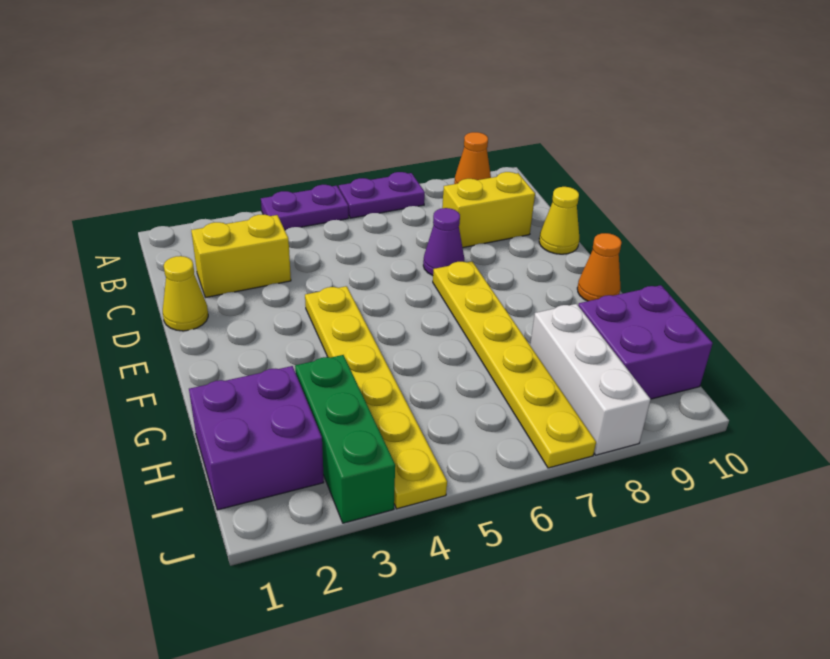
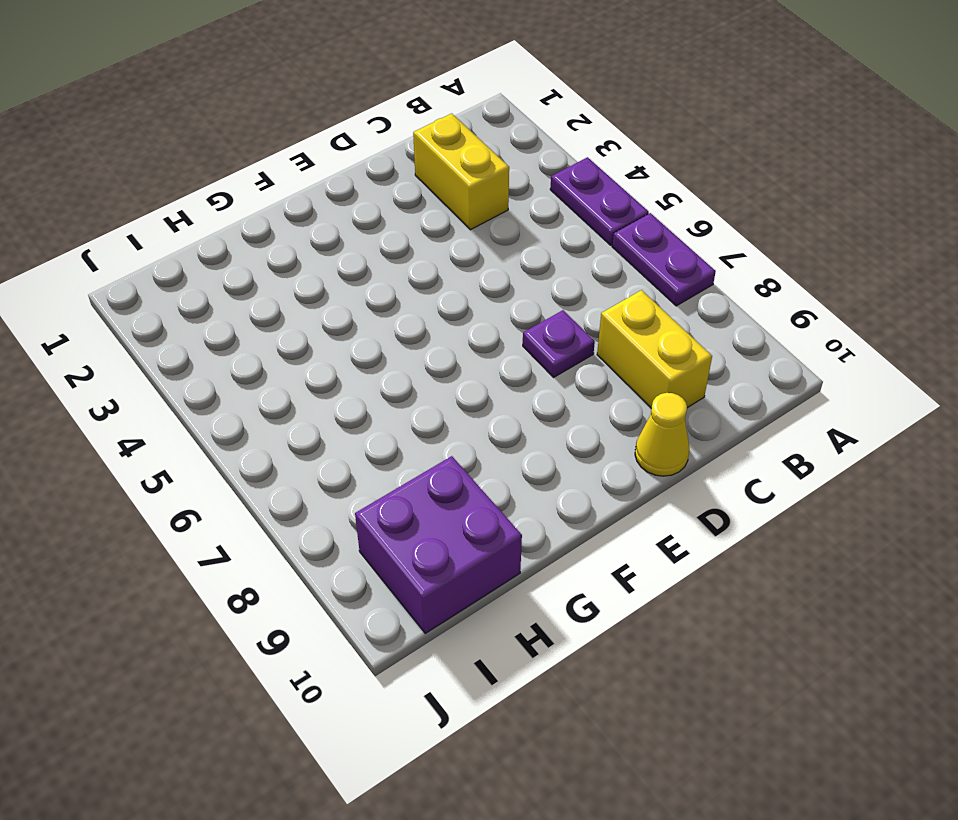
purple 1x1 plate [523,310,595,377] -> purple 1x1 cone [423,208,464,276]
none -> orange 1x1 cone [454,132,491,184]
none -> yellow 1x1 cone [163,256,208,331]
none -> yellow 1x6 plate [305,286,447,509]

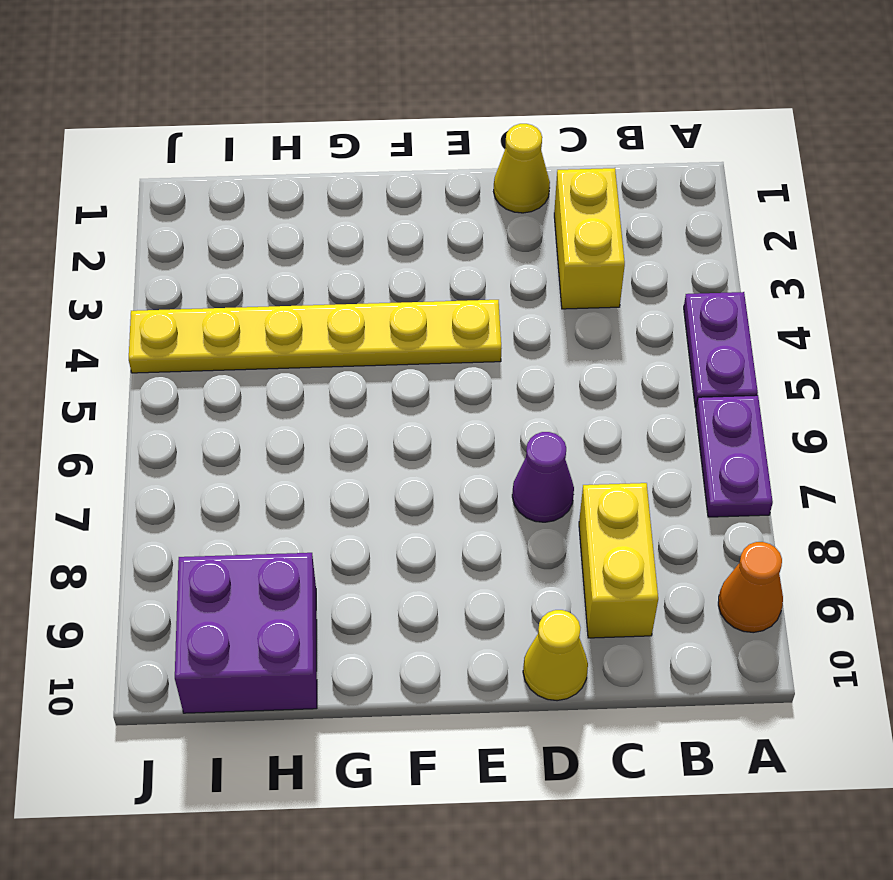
none -> yellow 1x6 plate [433,261,596,468]
none -> orange 1x1 cone [577,233,622,301]
none -> purple 2x2 brick [189,366,324,510]

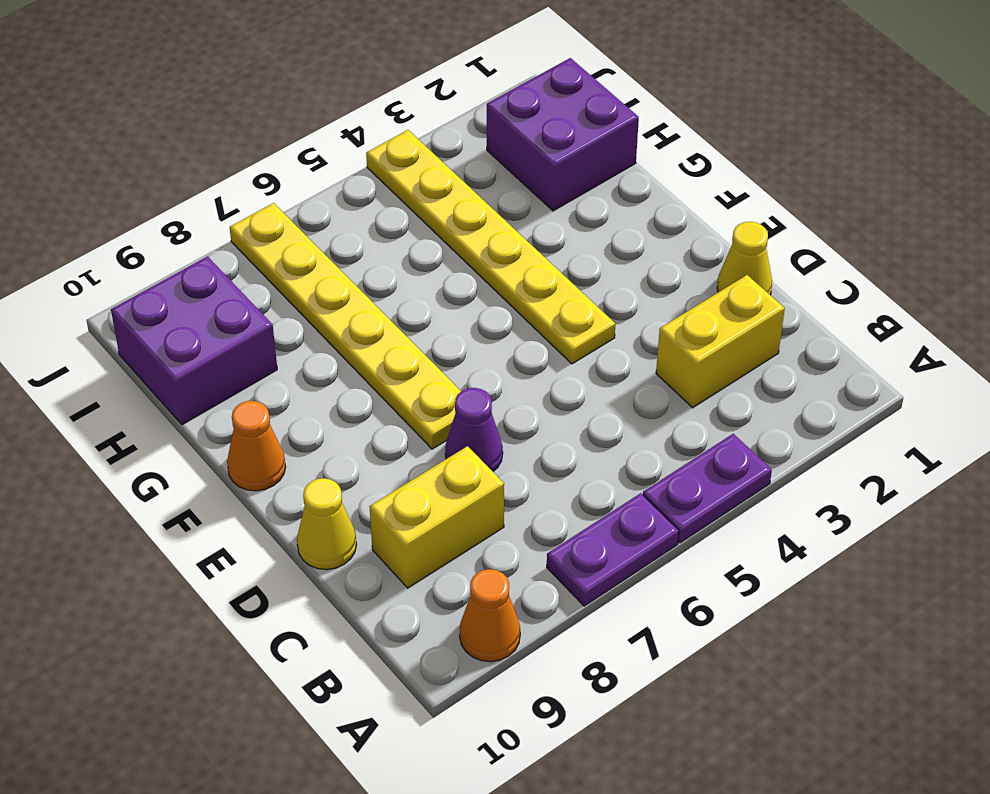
none -> green 1x3 brick [295,355,395,523]
none -> white 1x3 brick [530,304,651,455]

